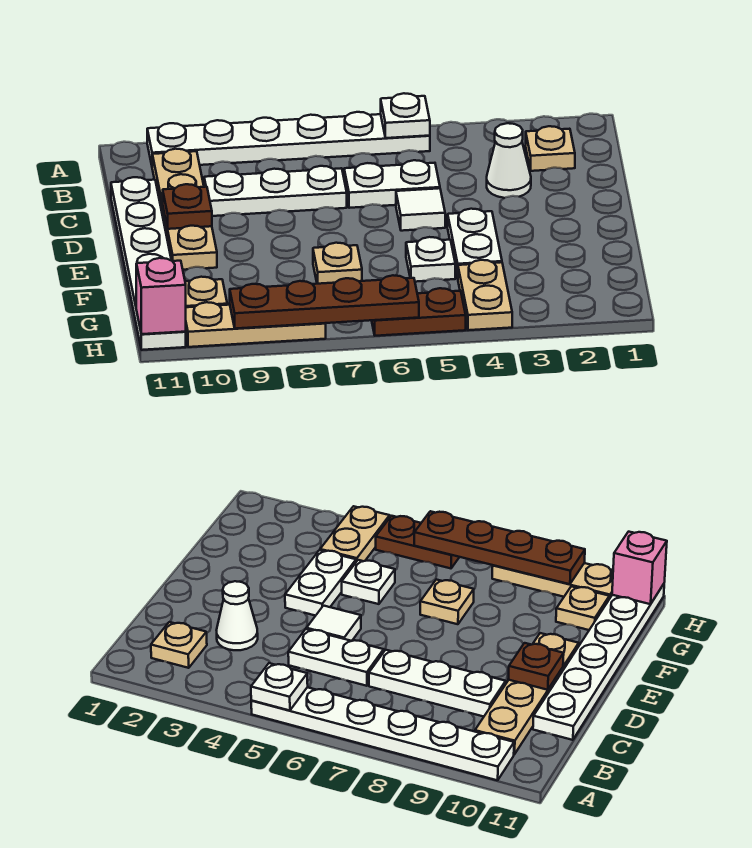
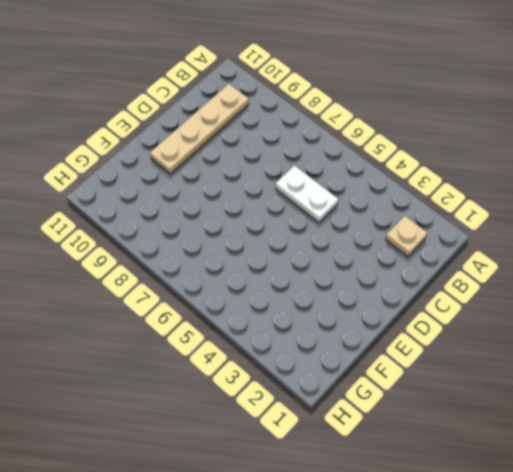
none -> white 1x6 plate [147,112,430,165]
none -> white 1x1 cone [487,123,531,198]
none -> white 1x3 plate [204,166,347,216]

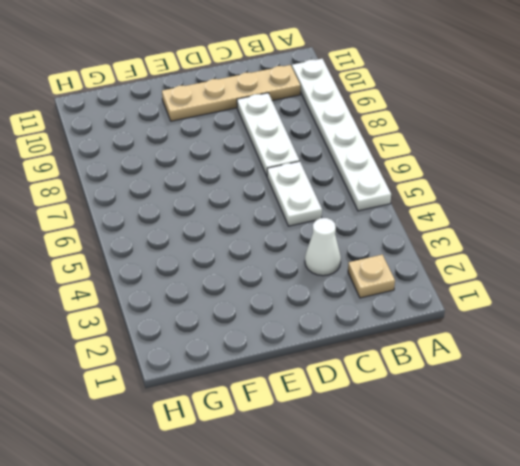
none -> white 1x6 plate [111,177,186,350]
none -> white 1x1 tile [396,188,445,231]
none -> white 1x2 plate [448,209,502,278]

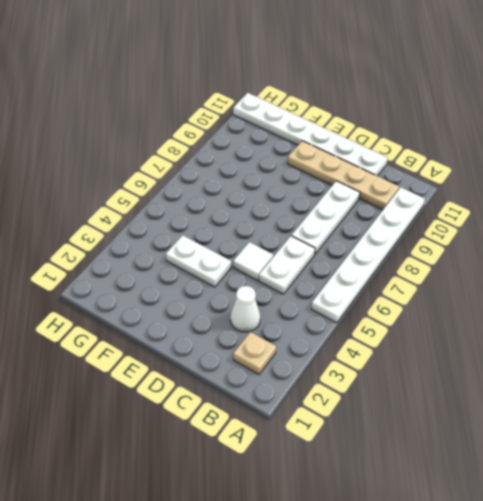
none -> white 1x1 plate [406,237,455,282]
none -> tan 1x1 plate [313,243,362,284]
none -> tan 1x2 plate [458,260,512,330]

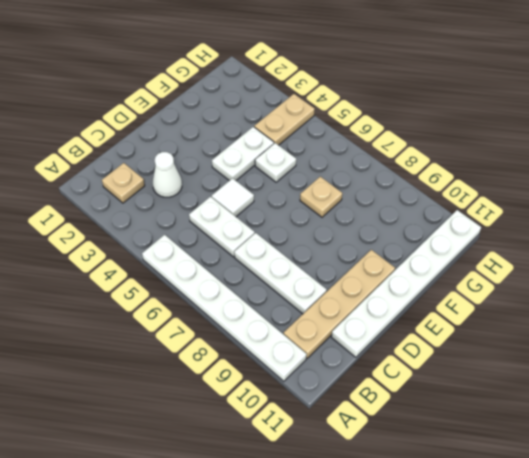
none -> tan 1x1 plate [185,277,227,307]
none -> brown 1x2 plate [372,288,466,336]
none -> tan 1x3 plate [186,302,326,347]

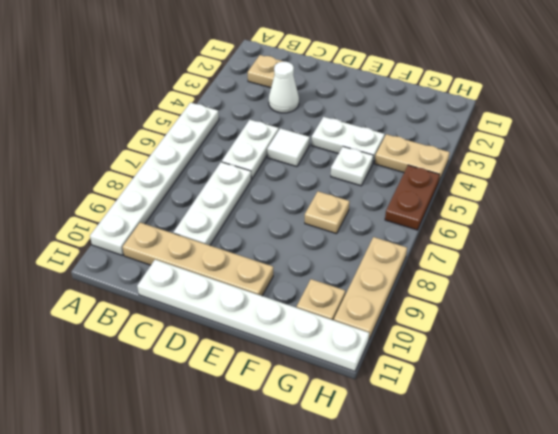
none -> white 1x1 plate [381,93,430,138]
none -> brown 1x1 plate [163,184,212,229]
none -> brown 1x4 plate [230,275,419,329]

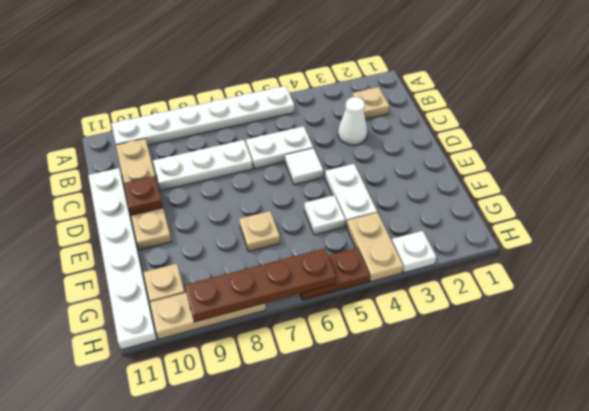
white 1x1 plate [392,231,436,273] -> white 1x1 plate moved to [381,93,430,138]
none -> pink 1x1 brick [136,258,186,334]

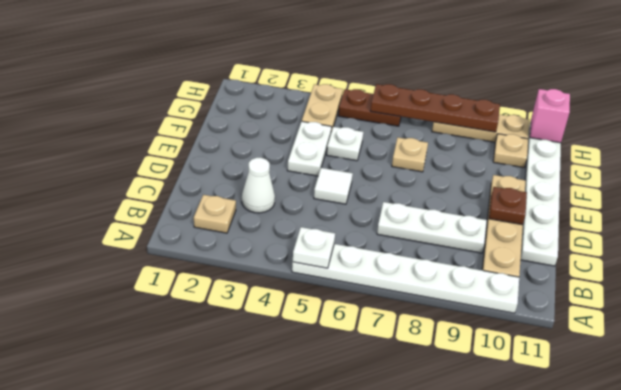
none -> white 1x2 plate [344,160,440,208]

